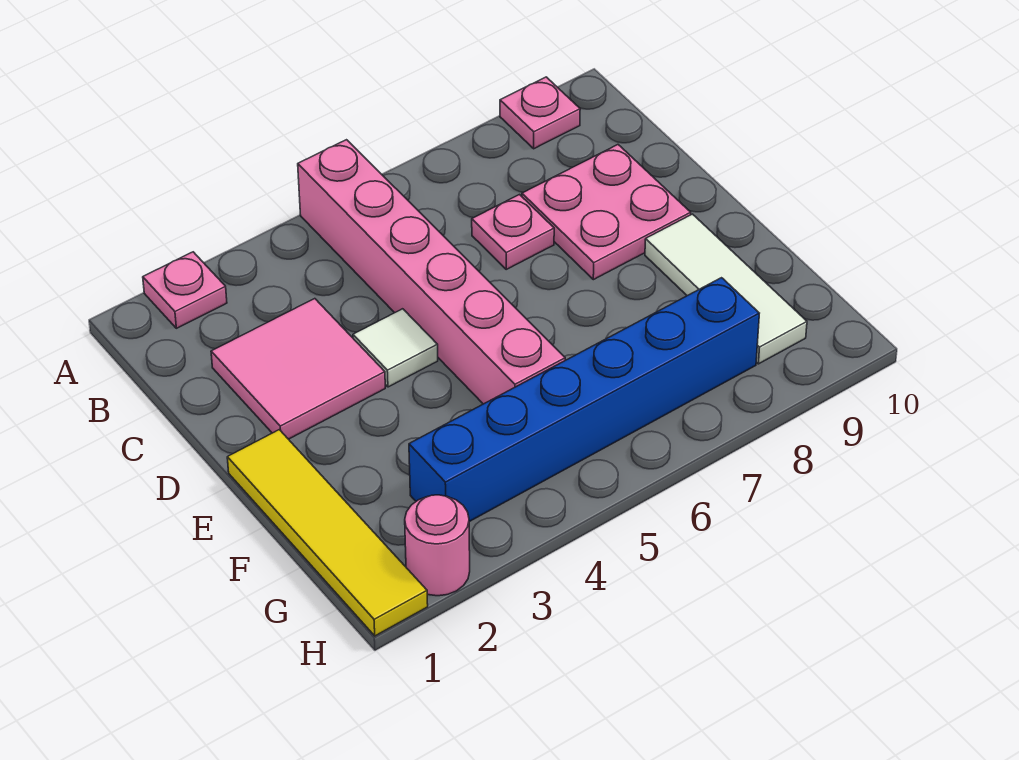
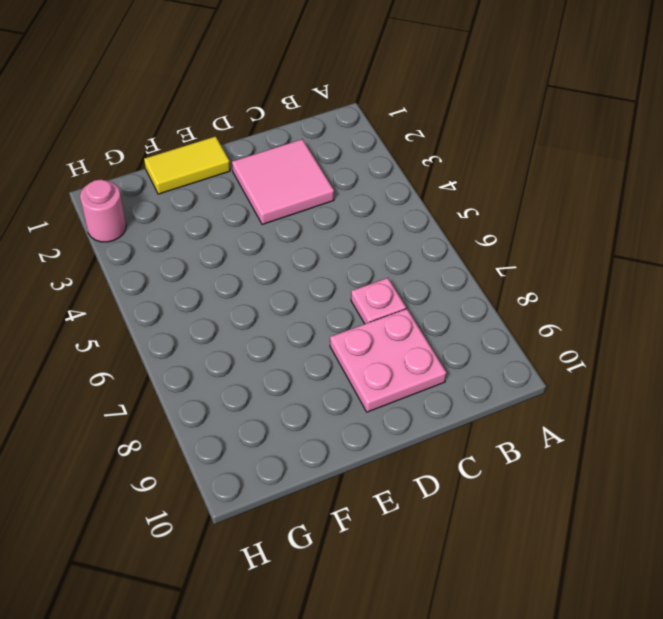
yellow 1x2 tile [144,136,230,194] -> yellow 1x4 tile [227,430,428,636]
none -> pink 1x1 plate [143,252,227,328]
none -> pink 1x6 brick [298,140,565,404]

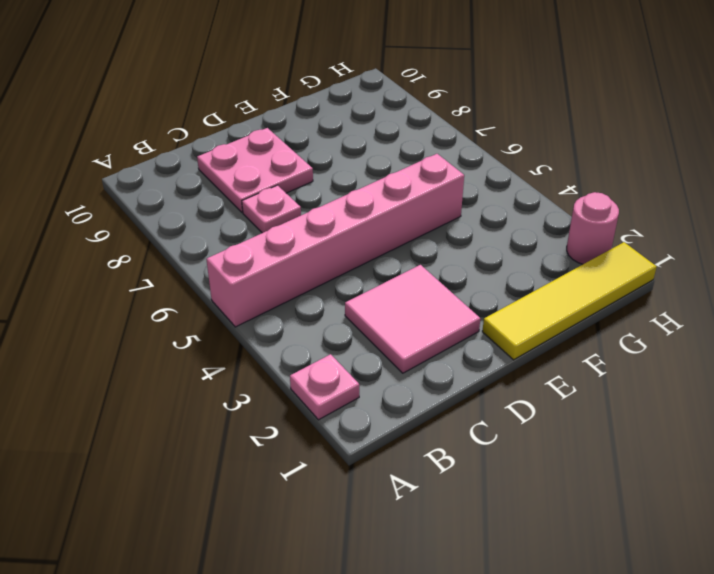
none -> pink 1x1 plate [500,77,580,149]
none -> white 1x1 tile [353,309,438,387]

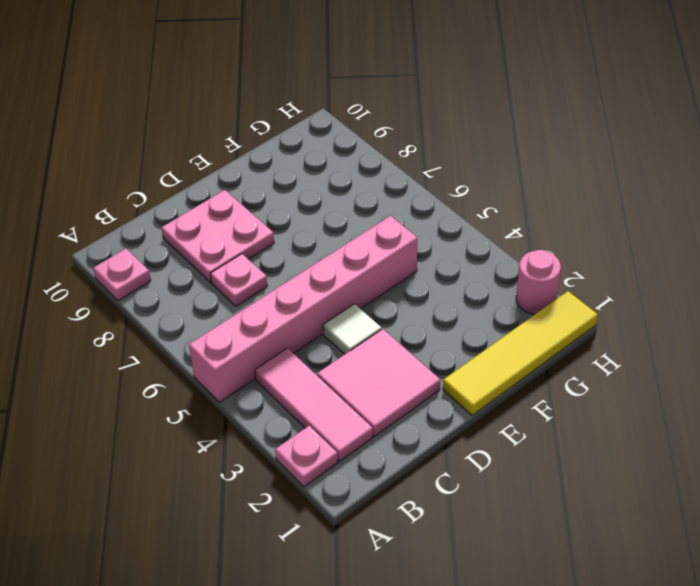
pink 1x3 tile [255,348,373,461] -> none
none -> white 1x3 tile [645,214,807,364]
none -> blue 1x6 brick [409,278,759,522]

